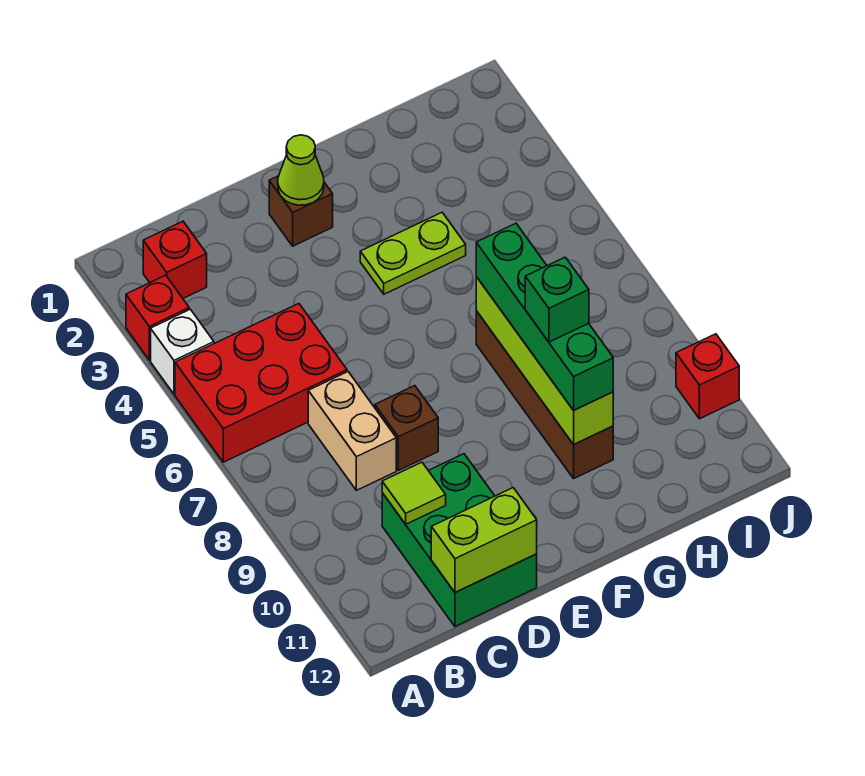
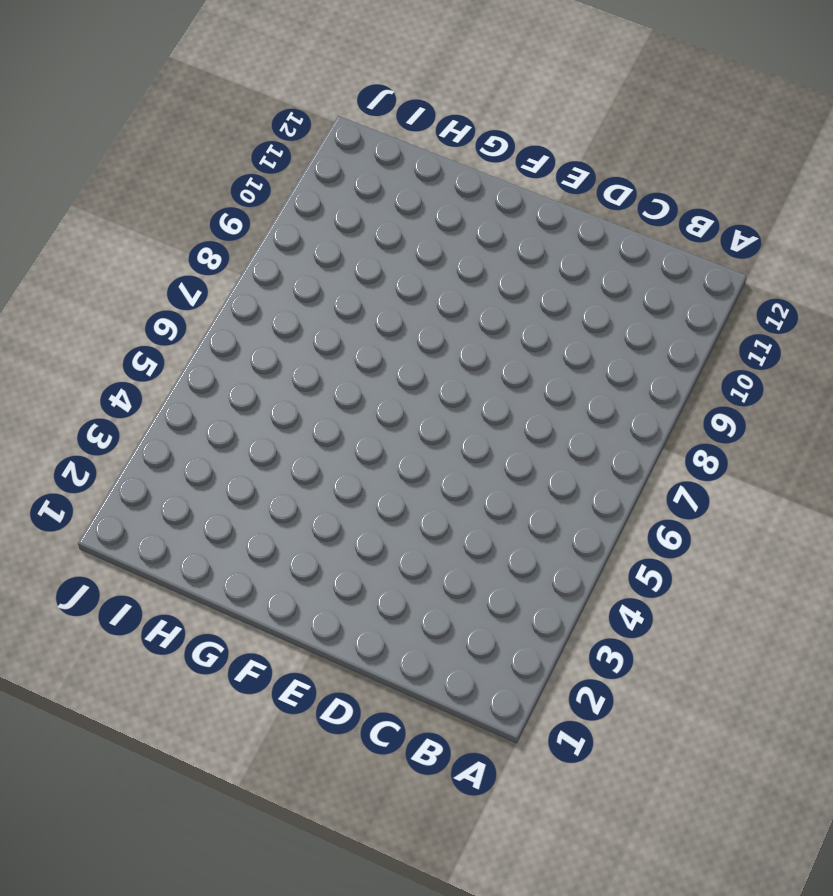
none -> red 1x1 brick [126,275,189,360]
none -> white 1x1 brick [151,309,214,394]
none -> red 2x3 brick [175,304,347,462]

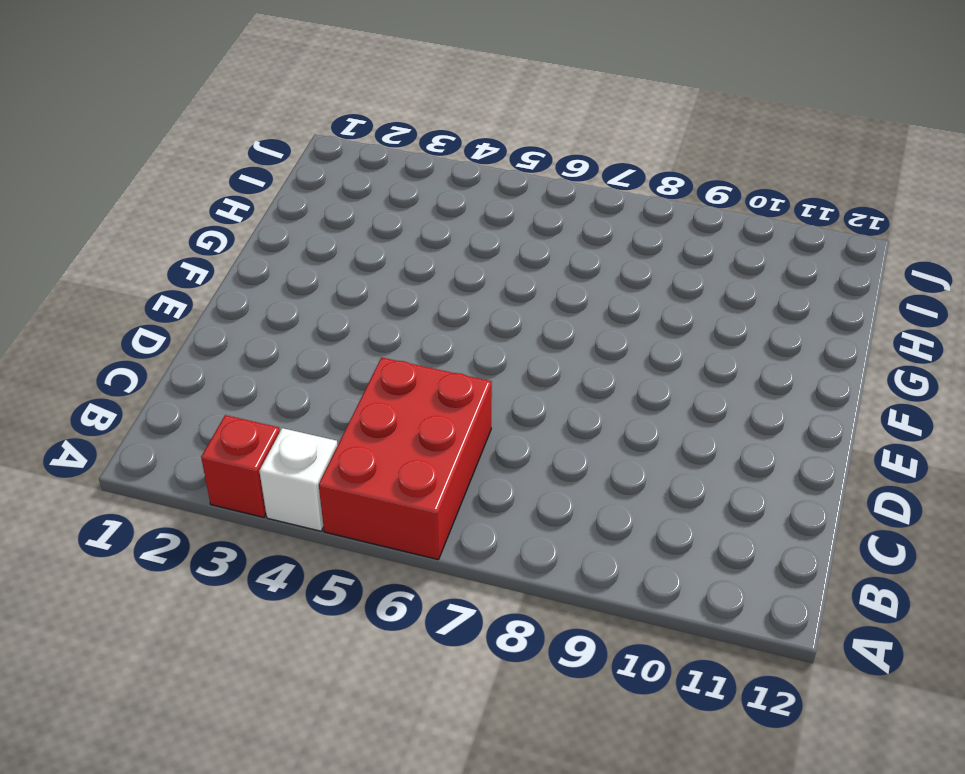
none -> red 1x1 brick [143,221,207,298]
none -> tan 1x2 brick [308,372,396,490]
none -> green 2x3 brick [382,454,537,626]

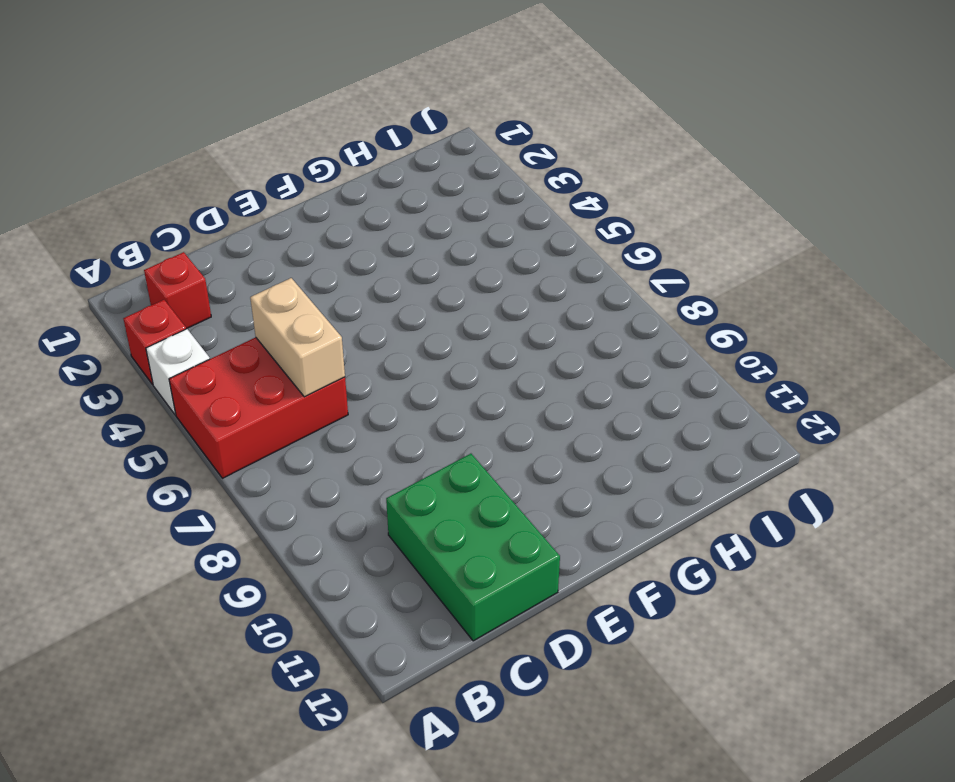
tan 1x2 brick [250,278,345,397] -> tan 1x2 brick moved to [308,372,396,490]
none -> brown 1x1 brick [375,386,438,470]
none -> brown 1x1 brick [269,176,333,246]
none -> lime 1x2 plate [360,213,466,294]

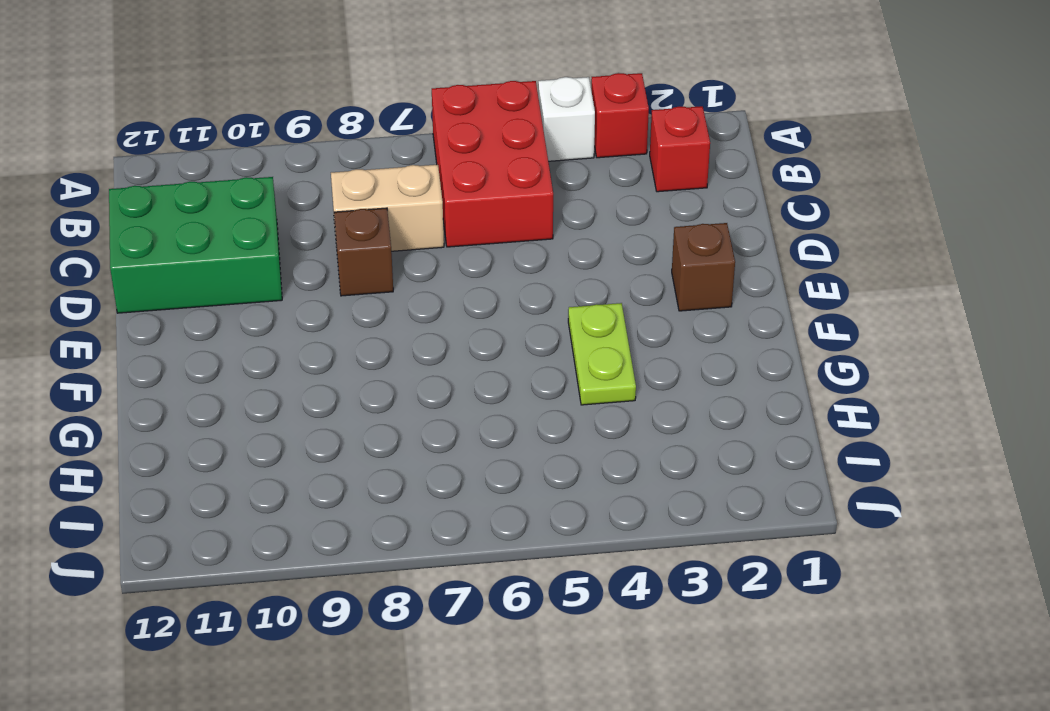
none -> brown 1x4 brick [476,311,613,478]
none -> red 1x1 brick [676,334,739,419]
none -> lime 1x1 tile [382,462,446,524]

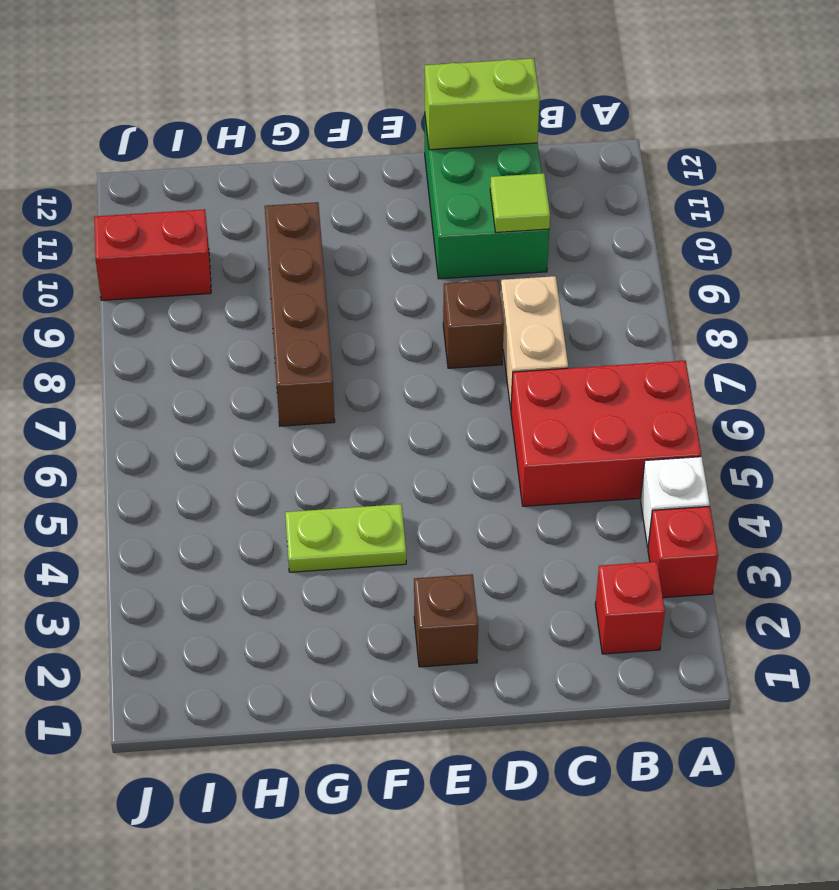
red 1x2 brick [94,209,211,300] -> red 1x1 brick [676,334,739,419]
none -> lime 1x1 cone [278,135,324,205]
none -> lime 1x4 brick [476,277,613,445]
none -> green 1x4 brick [476,223,613,410]

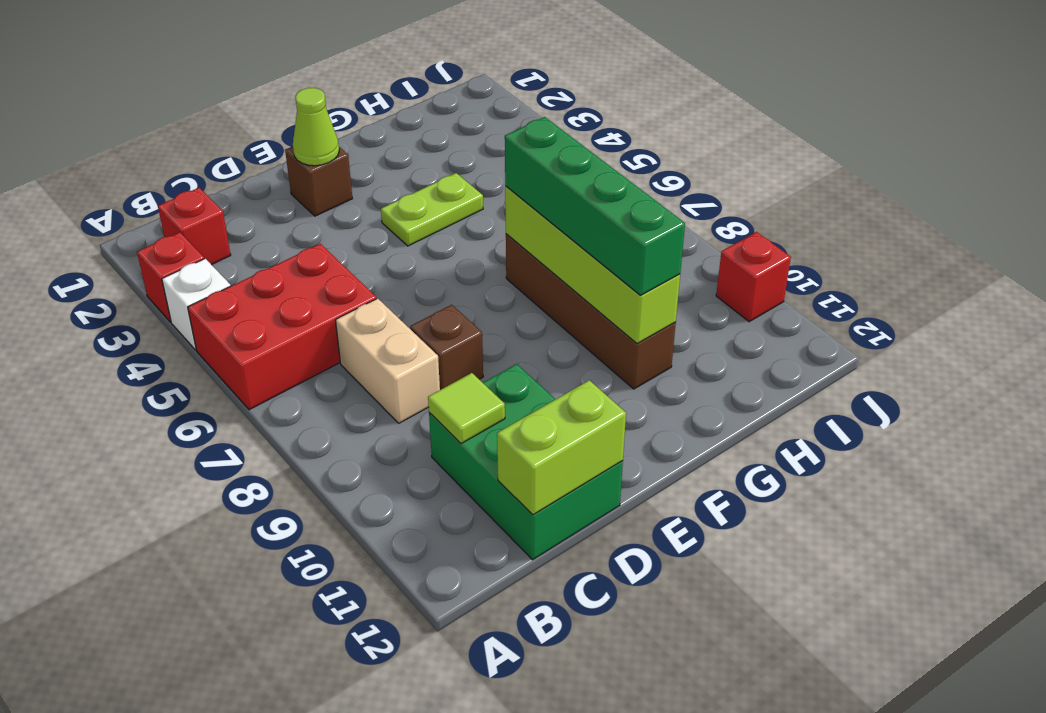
none -> green 1x1 brick [525,257,589,342]

